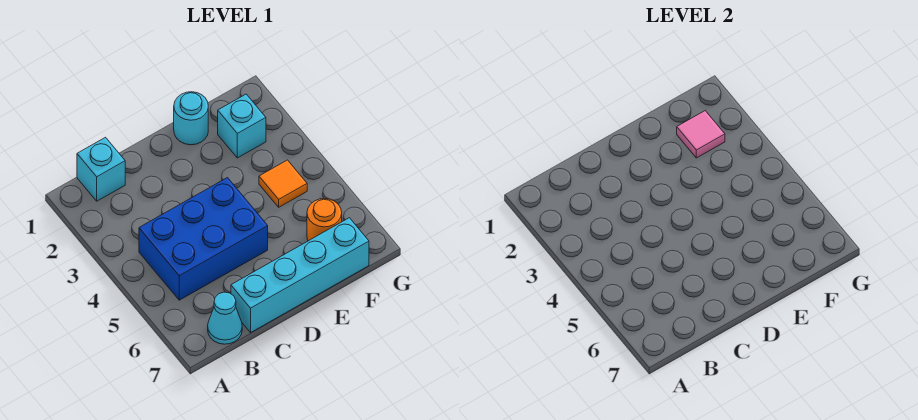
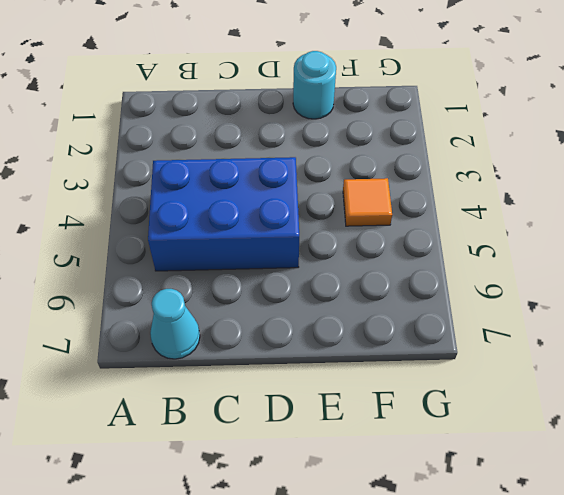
none -> cyan 1x1 brick [77,137,125,201]
none -> cyan 1x4 brick [231,218,369,333]

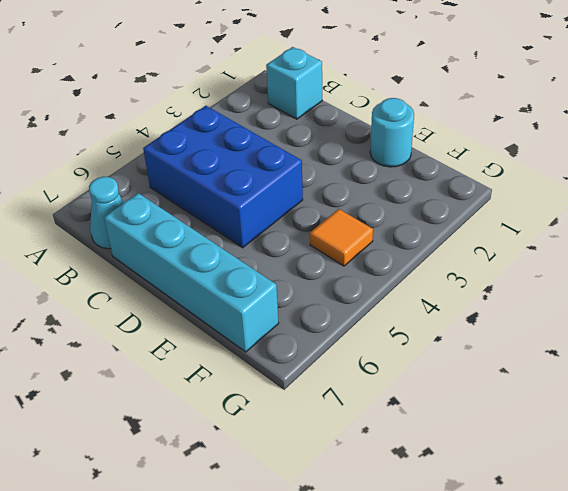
none -> cyan 1x1 brick [218,94,266,158]
none -> orange 1x1 round brick [307,198,342,241]

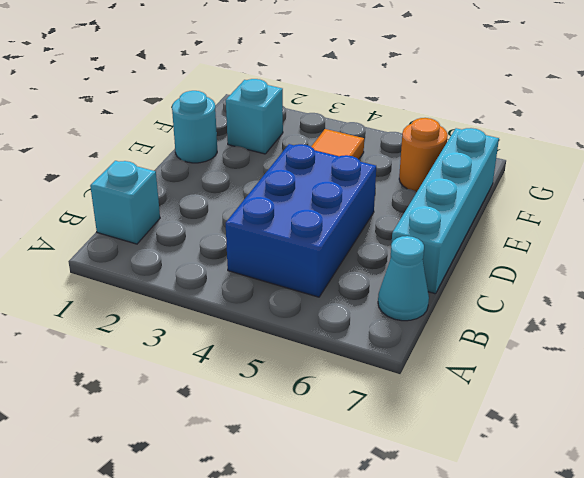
none -> pink 1x1 tile [677,111,725,158]

